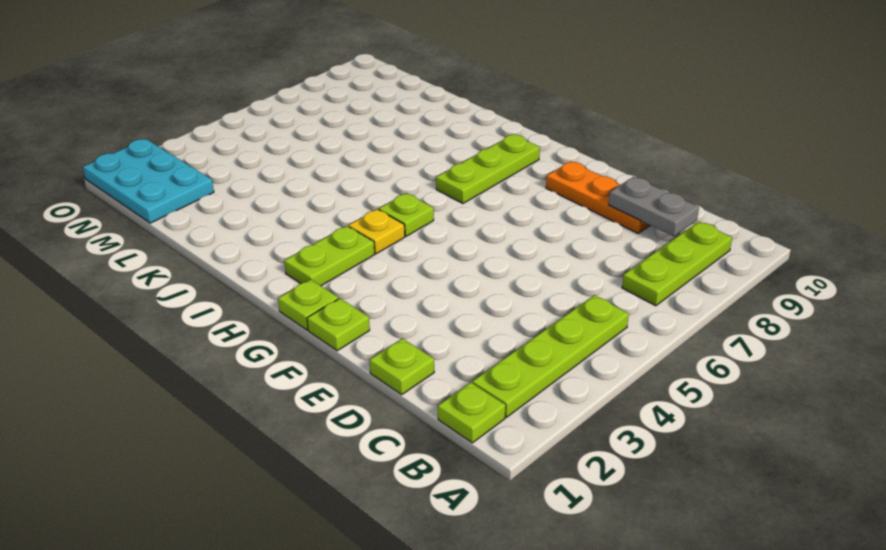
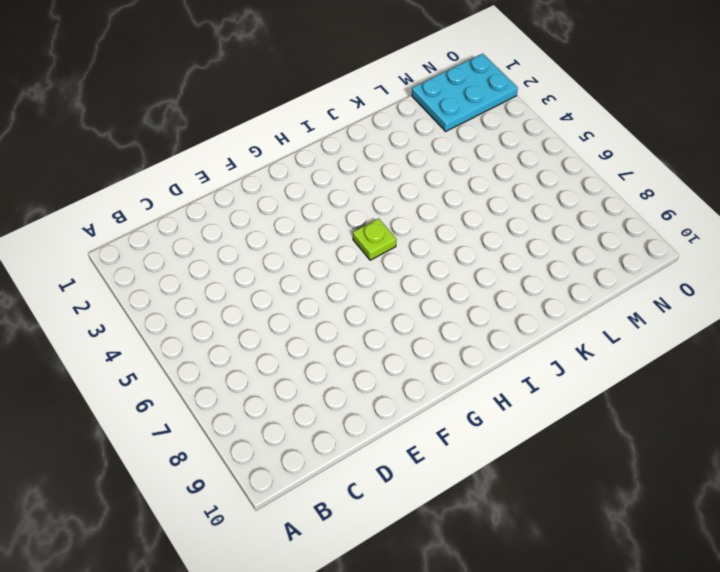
none -> lime 1x1 plate [438,382,505,443]
none -> lime 1x4 plate [472,295,629,417]
none -> lime 1x3 plate [622,222,732,306]

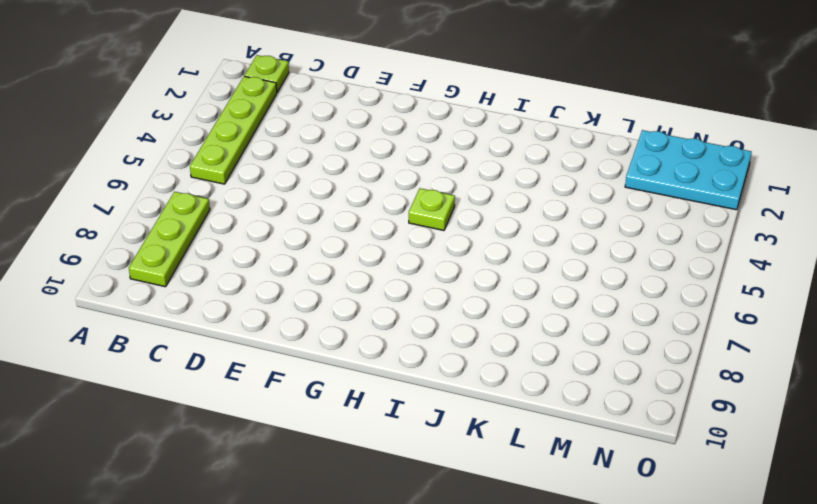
none -> lime 1x1 plate [369,338,434,395]
none -> orange 1x3 plate [546,161,650,233]
none -> lime 1x1 plate [307,298,370,351]

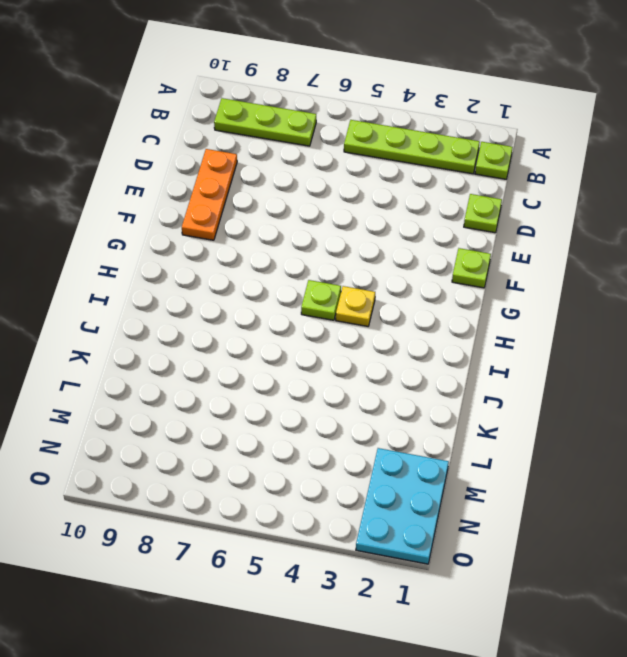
none -> lime 1x1 plate [278,279,339,330]
none -> lime 1x2 plate [284,226,375,286]
none -> lime 1x3 plate [436,135,540,204]

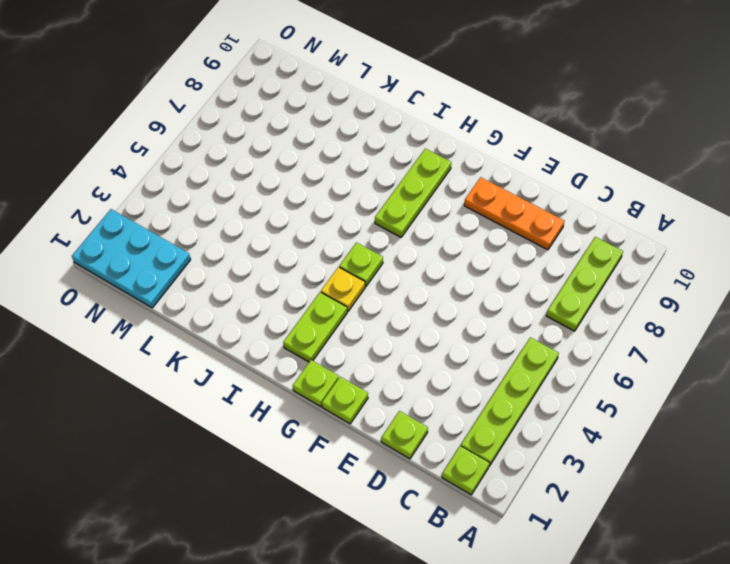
none -> grey 1x2 plate [609,177,699,236]

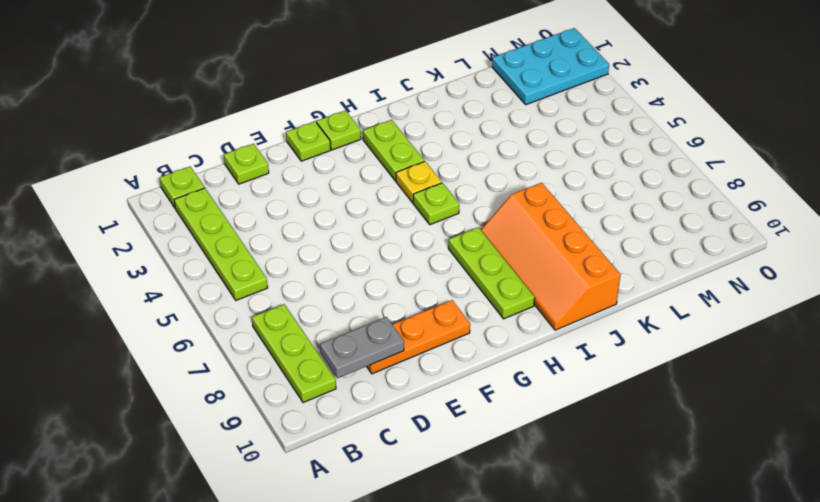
orange 2x4 slope [481,183,621,330] -> none

